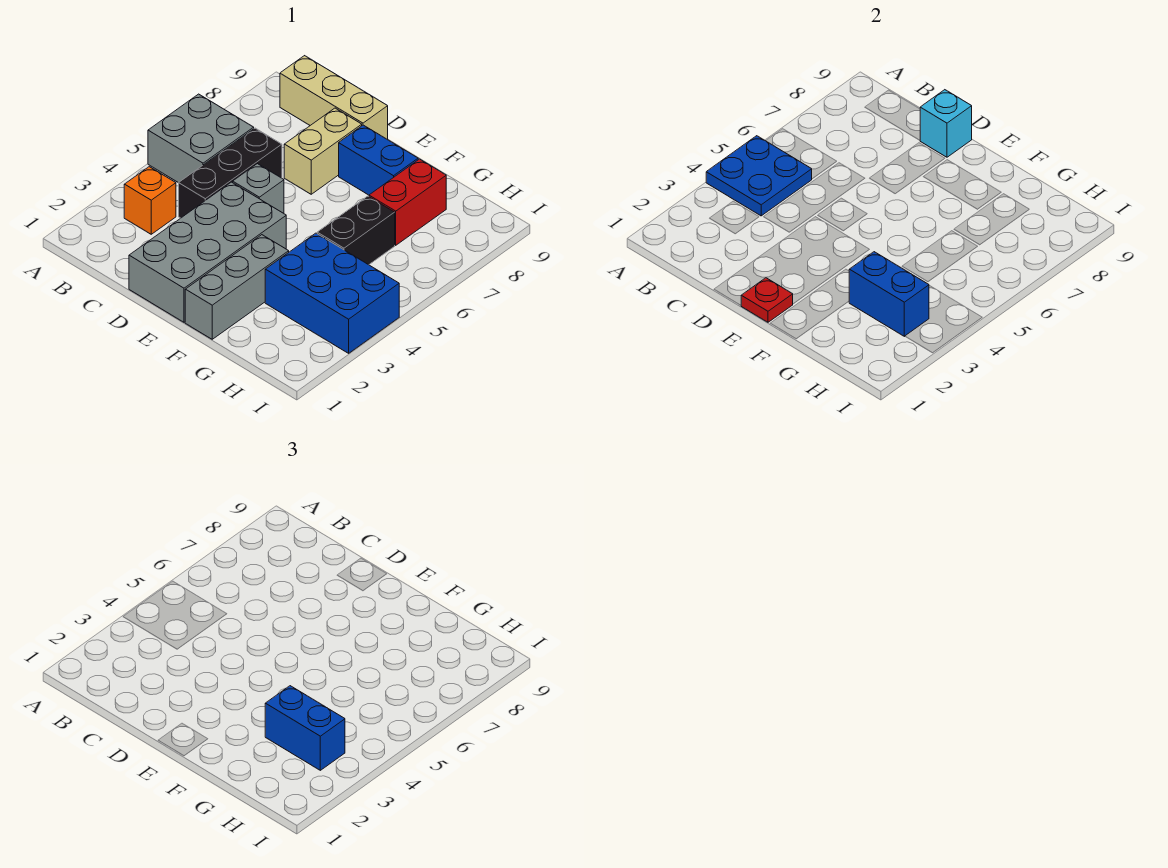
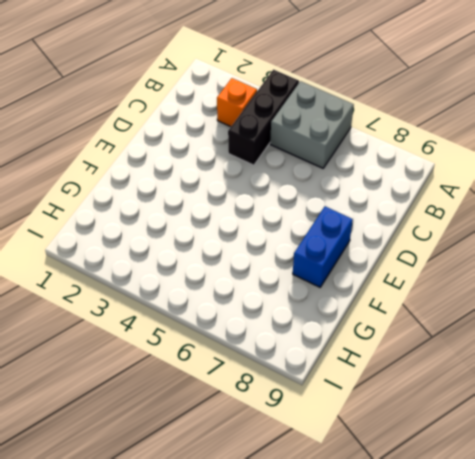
black 1x3 brick [228,70,299,165] -> black 1x3 brick turned to [179,128,282,218]
none -> tan 1x3 brick [280,56,388,140]
none -> grey 2x4 brick [129,182,286,322]
none -> grey 1x1 brick [233,164,284,213]

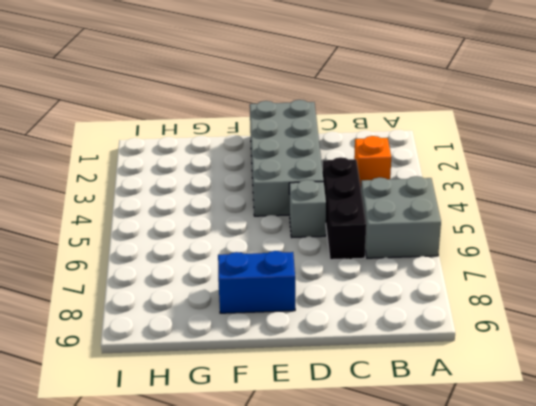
none -> tan 1x3 brick [280,56,388,140]
none -> tan 1x2 brick [284,108,362,194]
none -> grey 1x3 brick [185,235,289,339]

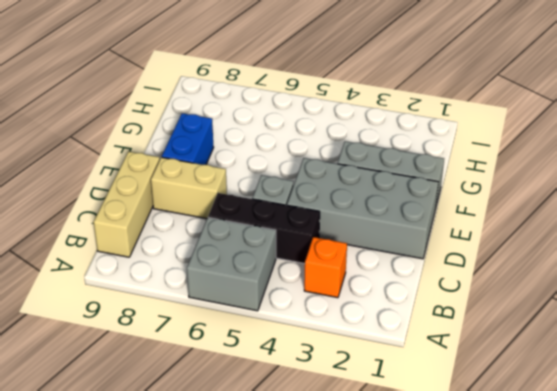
none -> blue 2x3 brick [265,233,399,353]
none -> black 1x2 brick [317,196,395,265]
none -> red 1x2 brick [369,159,446,245]

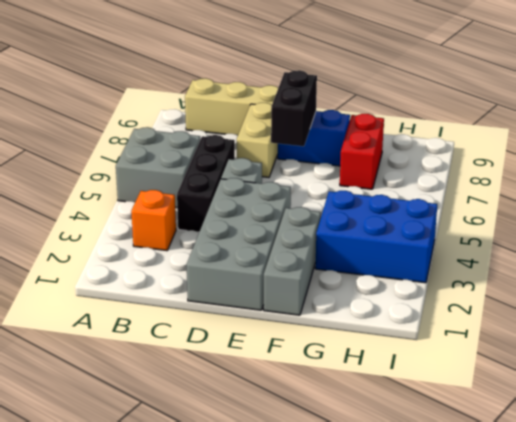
black 1x2 brick [271,70,317,146] -> black 1x2 brick moved to [317,196,395,265]
none -> blue 2x2 plate [706,136,812,216]
none -> cyan 1x1 brick [920,90,972,157]
none -> red 1x1 plate [741,278,793,322]

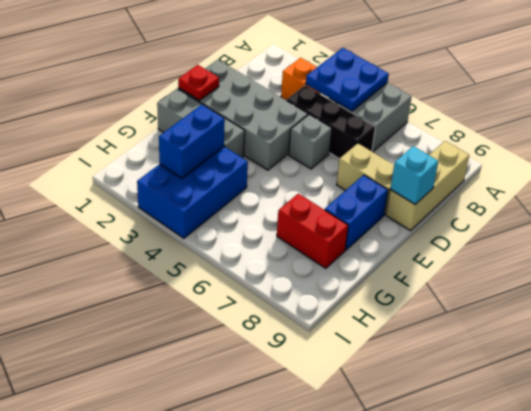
none -> black 1x2 brick [317,196,395,265]
none -> blue 1x2 brick [265,686,345,770]

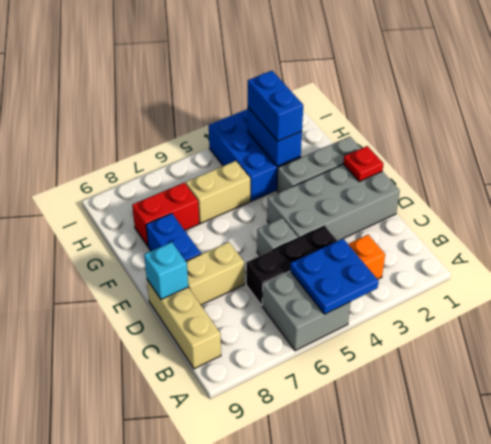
tan 1x2 brick [186,161,250,223] -> black 1x2 brick [317,196,395,265]

